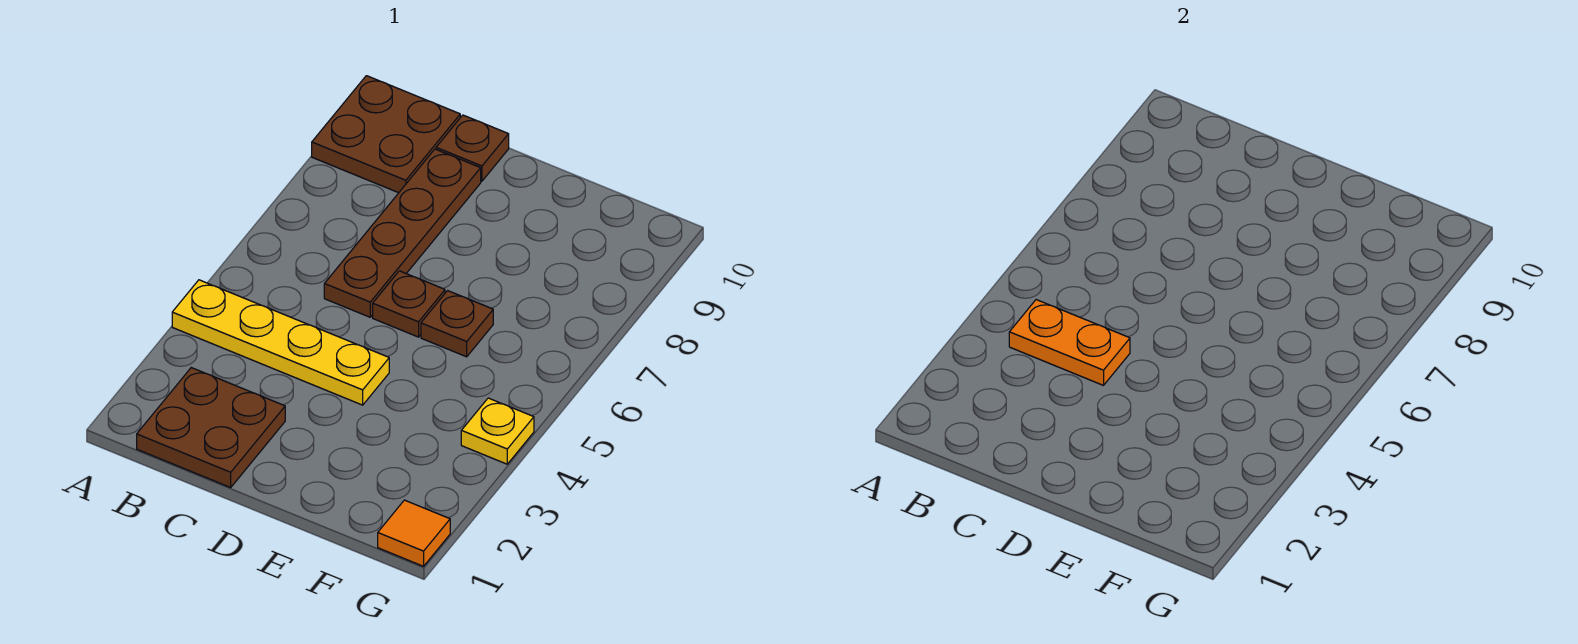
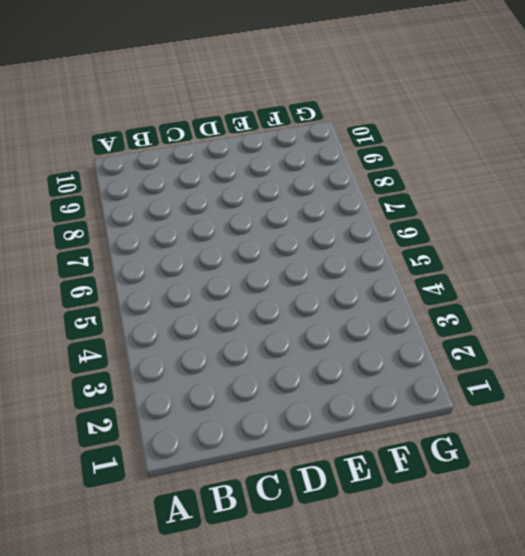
none -> yellow 1x4 plate [172,280,389,405]
none -> brown 2x2 plate [312,76,460,193]

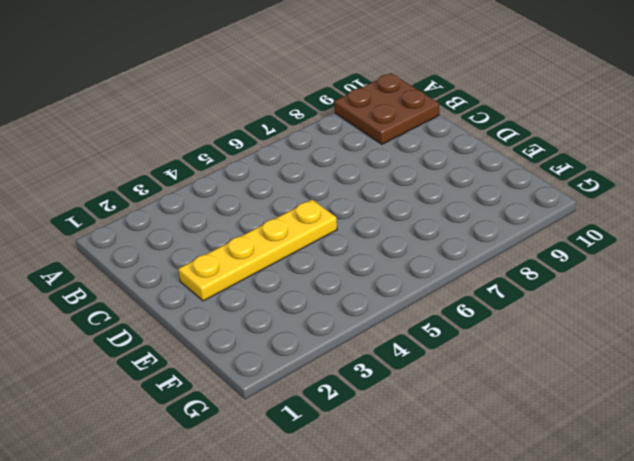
yellow 1x4 plate [178,200,337,301] -> yellow 1x4 plate turned to [172,280,389,405]
none -> brown 2x2 plate [137,368,285,487]
none -> brown 1x4 plate [324,149,481,317]

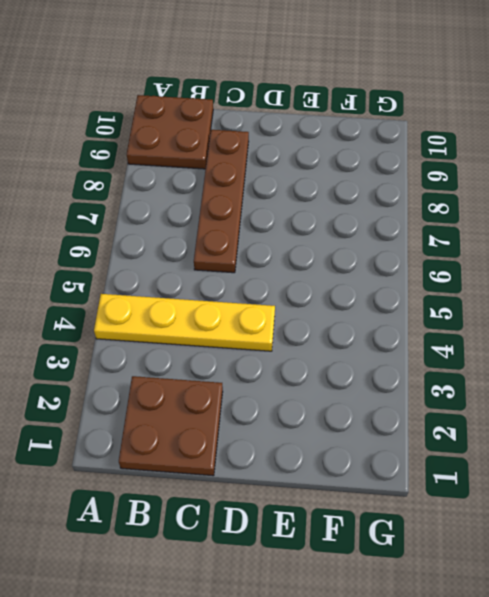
none -> brown 1x1 plate [436,115,509,181]
none -> brown 1x1 plate [373,271,445,337]

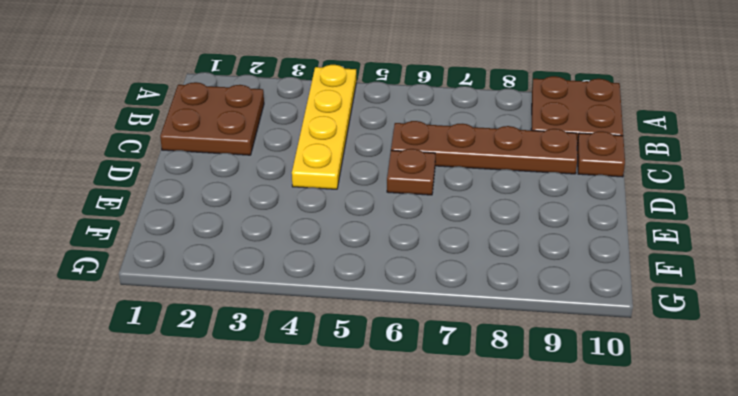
none -> brown 1x1 plate [421,291,493,357]
none -> orange 1x1 tile [378,500,450,566]

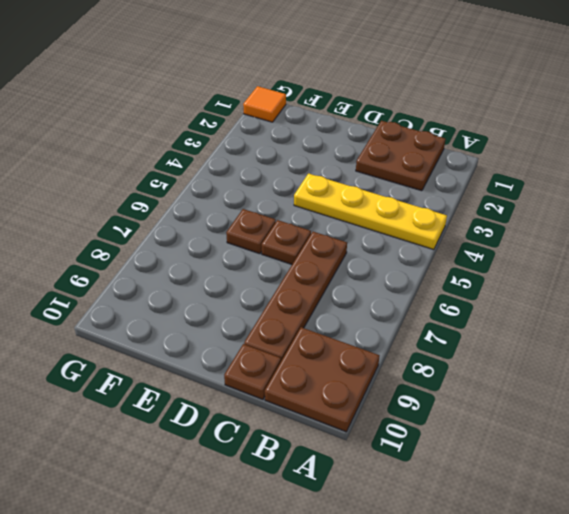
none -> yellow 1x1 plate [461,398,534,464]
none -> orange 1x2 plate [1009,300,1130,385]

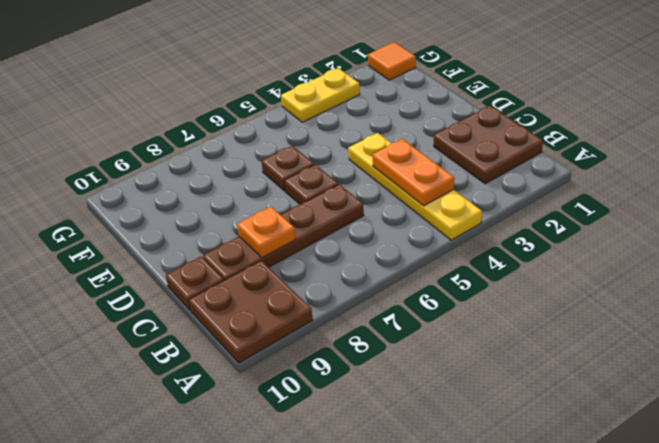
orange 1x1 plate [237,207,296,258] -> none
yellow 1x2 plate [281,68,360,122] -> yellow 1x1 plate [461,398,534,464]

